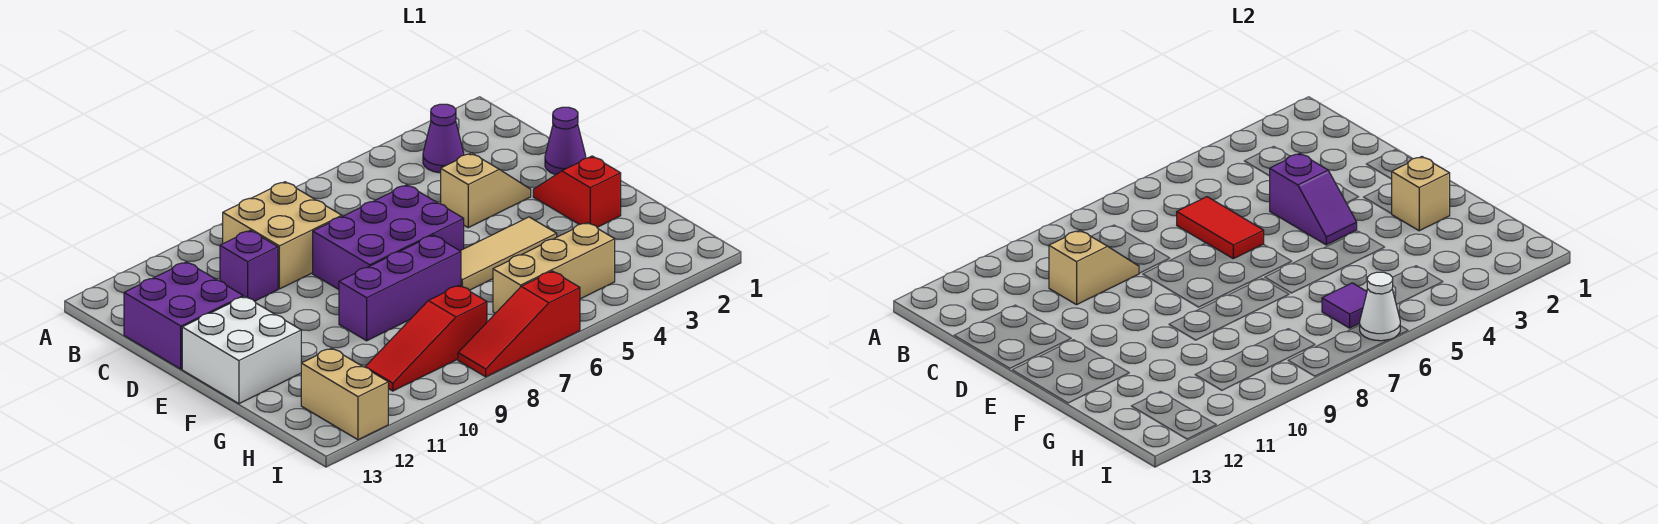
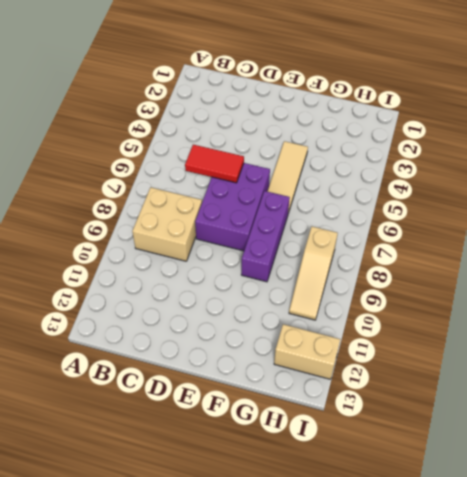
tan 1x3 slope [289,227,338,320] -> red 1x3 slope [365,285,487,391]
none -> purple 1x1 cone [423,104,464,173]
none -> purple 1x1 brick [220,230,278,301]
none -> purple 2x2 brick [124,262,243,369]

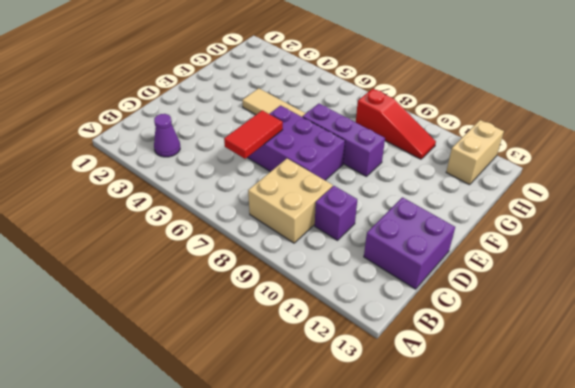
none -> purple 1x1 cone [545,107,586,175]
none -> tan 1x2 slope [441,153,531,228]
none -> red 1x2 slope [533,156,621,227]

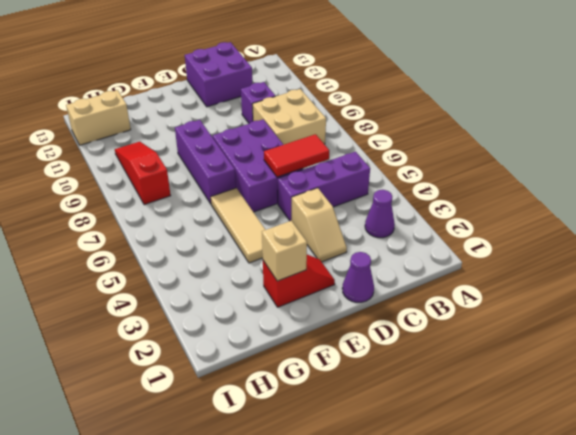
purple 1x3 brick [278,152,370,221] -> none
none -> white 2x2 brick [182,296,301,404]
none -> tan 1x3 brick [493,223,615,313]
none -> red 1x3 slope [458,271,580,377]

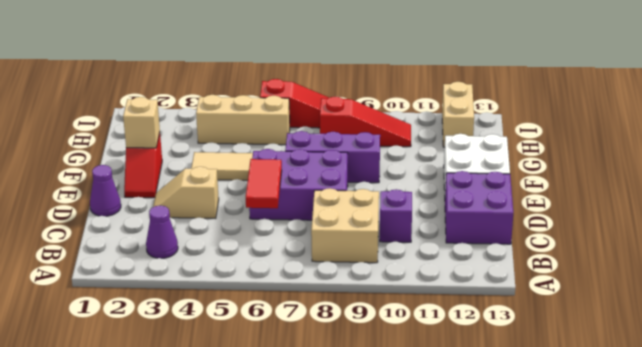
none -> tan 1x2 slope [1049,230,1139,305]
none -> purple 1x2 slope [1270,153,1357,245]
none -> purple 1x1 tile [1322,283,1367,328]

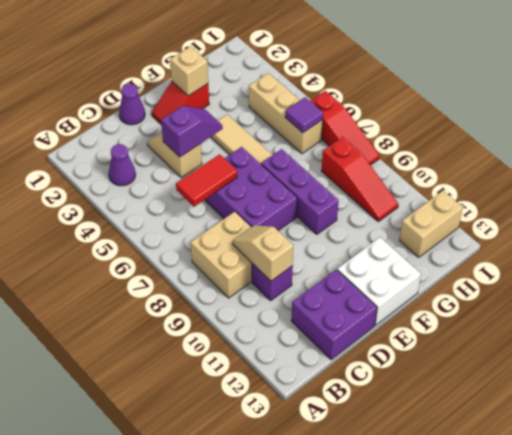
none -> white 1x1 cone [1360,272,1400,341]

